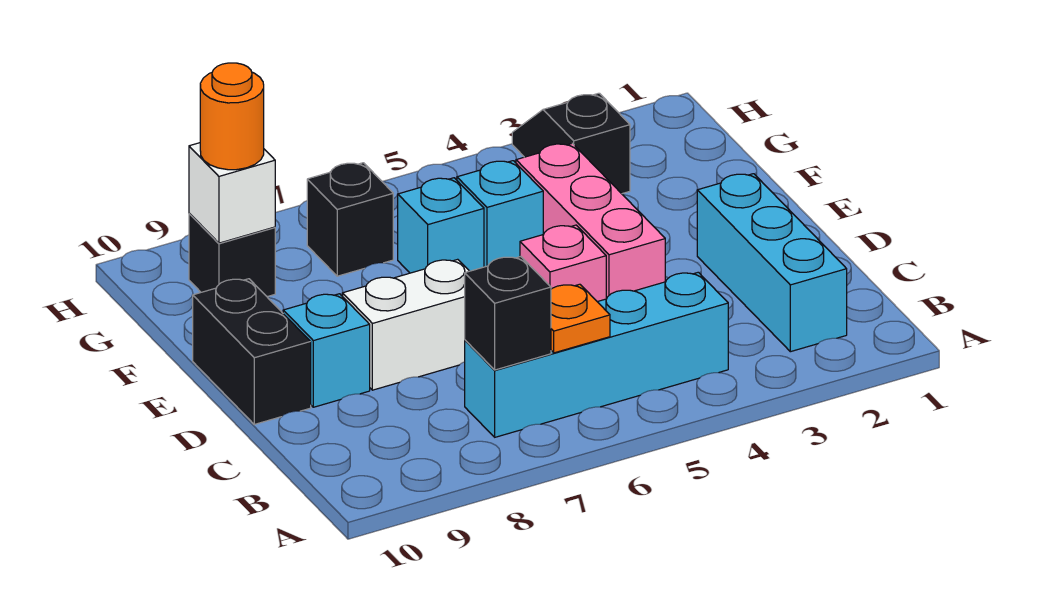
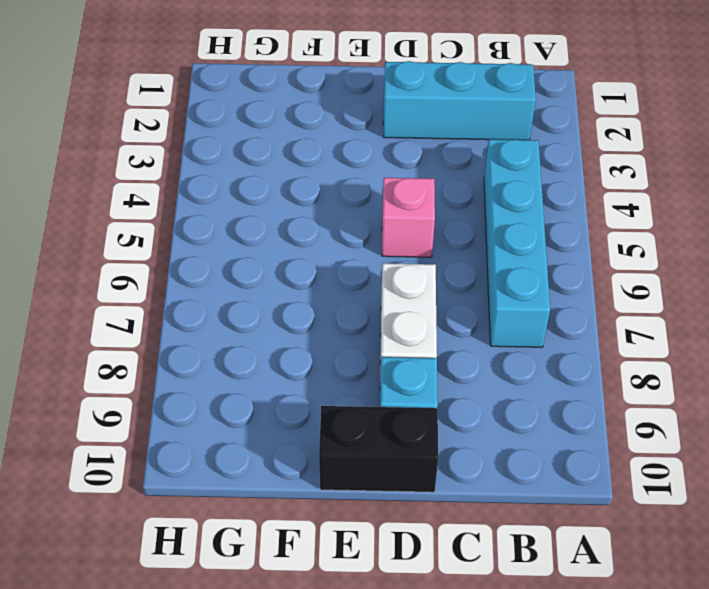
none -> pink 1x3 brick [516,143,665,299]
none -> cyan 1x1 brick [457,161,543,267]
none -> cyan 1x1 brick [398,178,484,273]

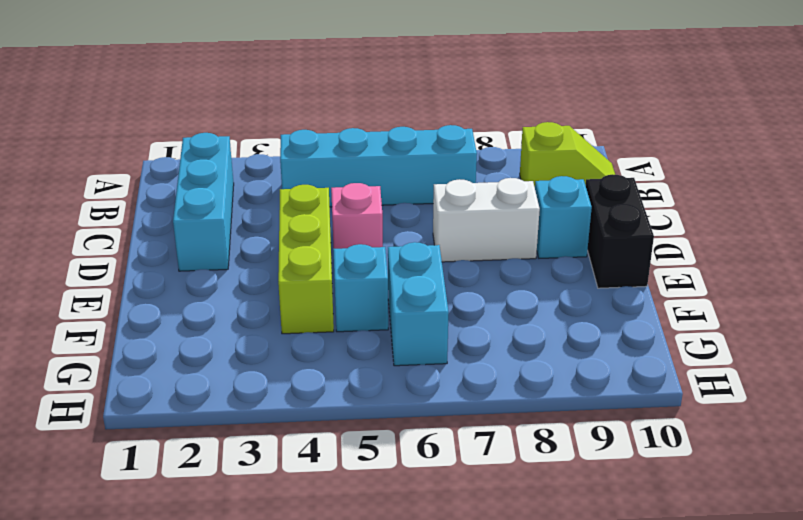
lime 1x2 slope [520,122,615,187] -> none
lime 1x3 brick [278,185,334,334] -> pink 1x3 brick [516,143,665,299]
cyan 1x2 brick [388,242,449,366] -> cyan 1x1 brick [398,178,484,273]
none -> black 1x2 slope [512,93,630,194]
none -> black 1x1 brick [307,163,393,276]
none -> black 1x1 brick [189,213,275,297]

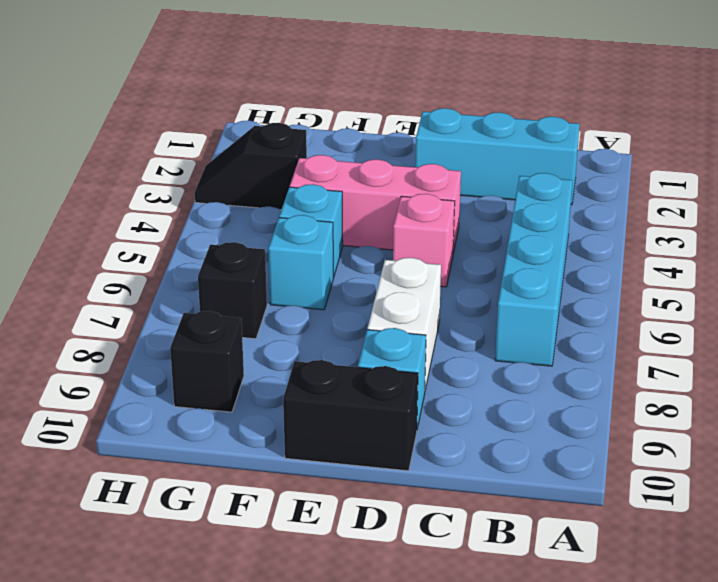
none -> orange 1x1 plate [551,284,610,353]
none -> black 1x1 brick [465,257,551,370]
none -> white 1x1 brick [189,143,275,243]

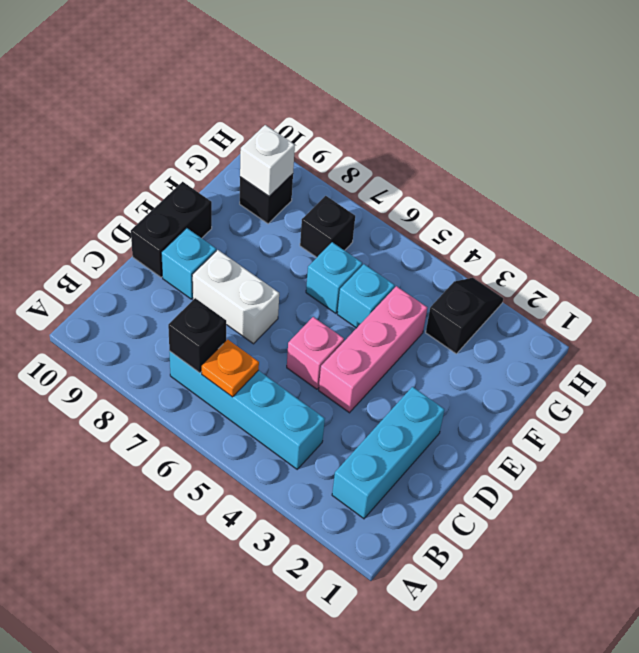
none -> orange 1x1 round brick [200,63,264,170]

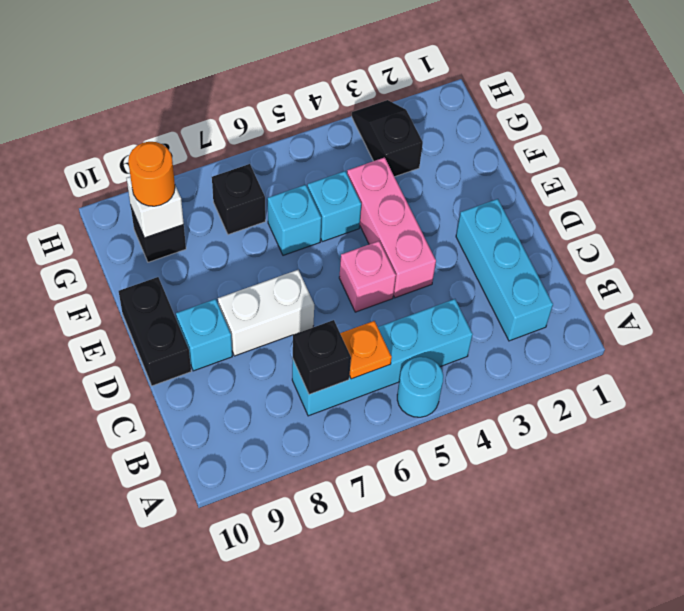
cyan 1x1 round brick [397,357,443,417] -> none

